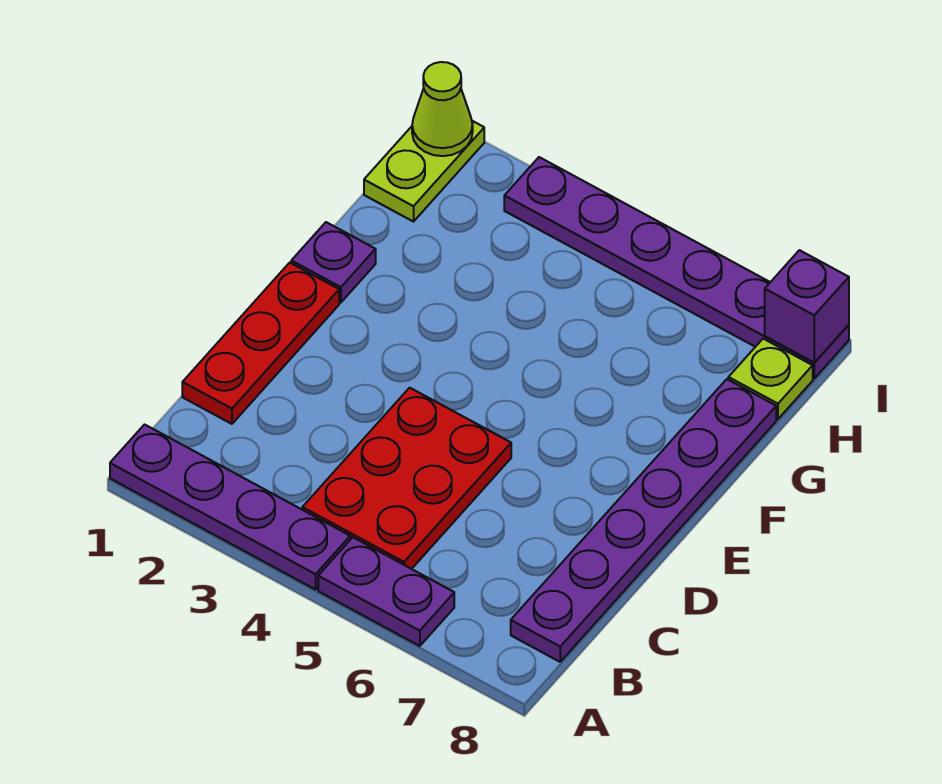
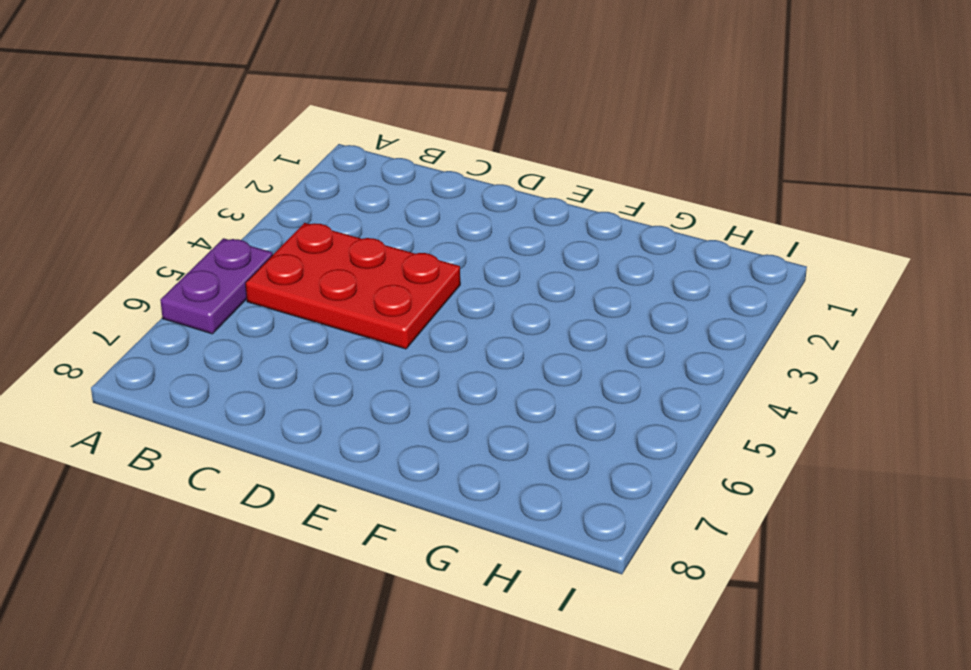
none -> purple 1x4 plate [110,425,350,590]
none -> purple 1x6 plate [511,379,776,662]

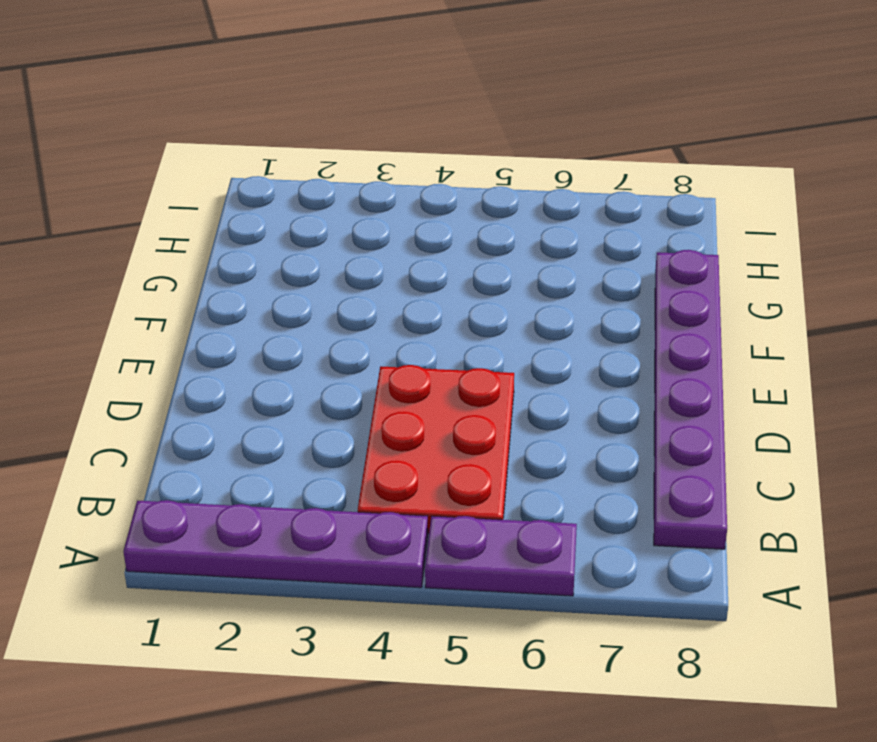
none -> red 1x3 plate [182,263,339,424]
none -> purple 1x1 plate [291,222,376,303]

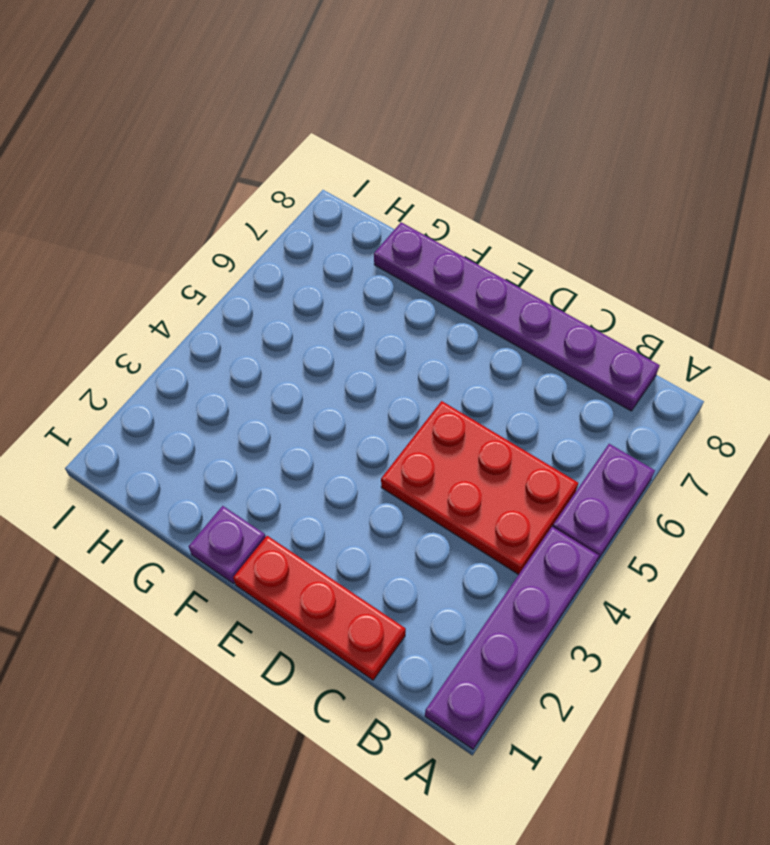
none -> lime 1x2 plate [364,121,484,222]
none -> lime 1x1 plate [728,339,813,419]

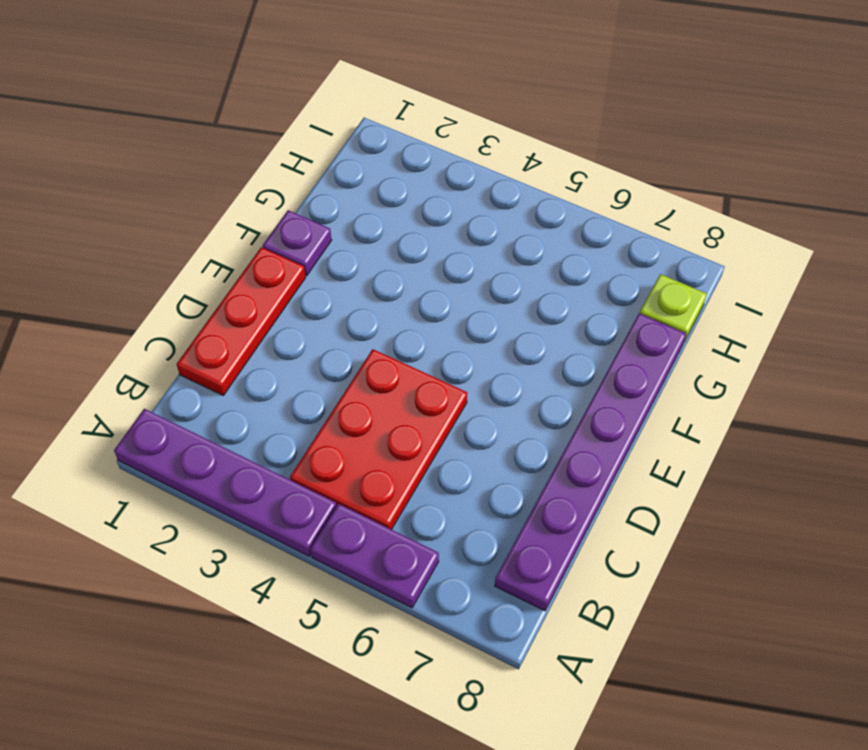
none -> lime 1x2 plate [364,121,484,222]
none -> purple 1x6 plate [504,157,849,378]

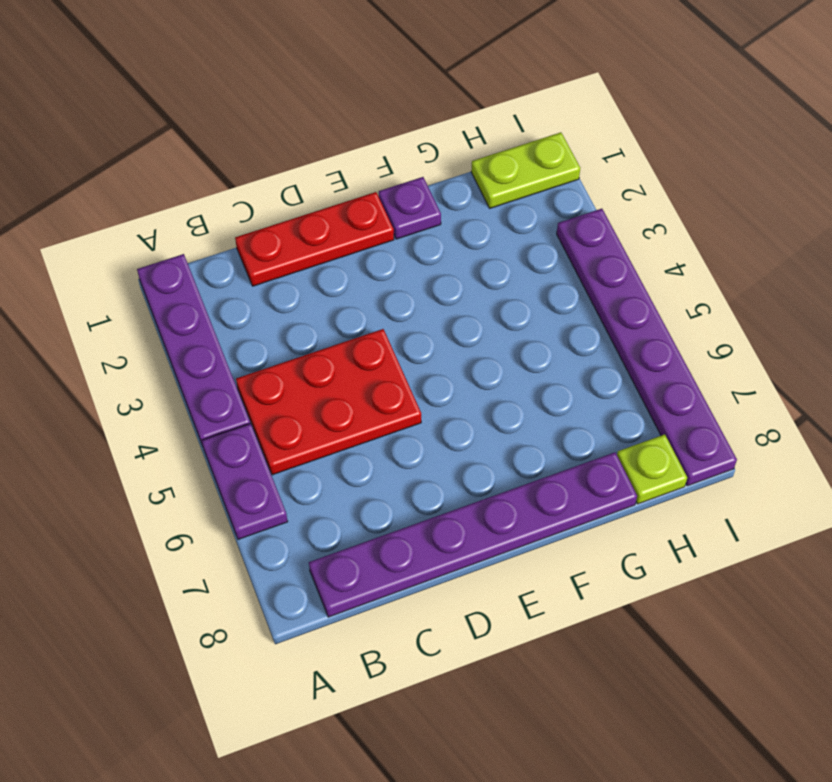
none -> lime 1x1 cone [412,62,473,156]
none -> purple 1x1 brick [765,250,849,363]

